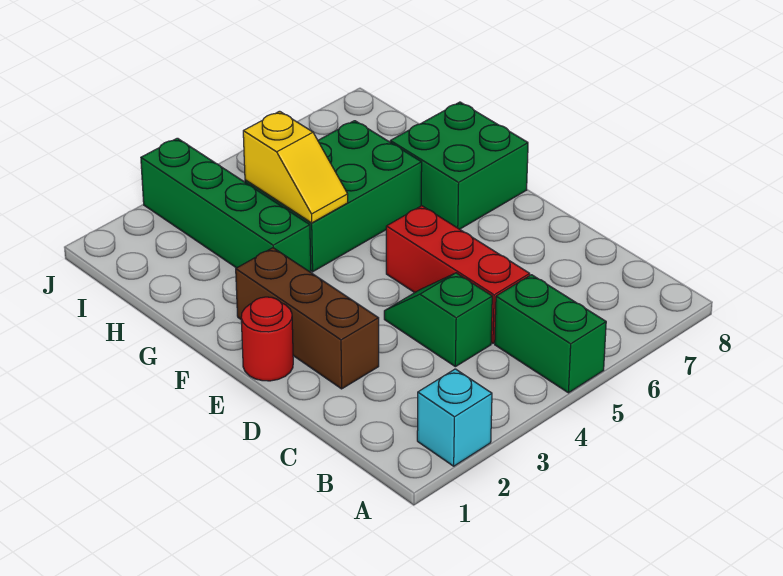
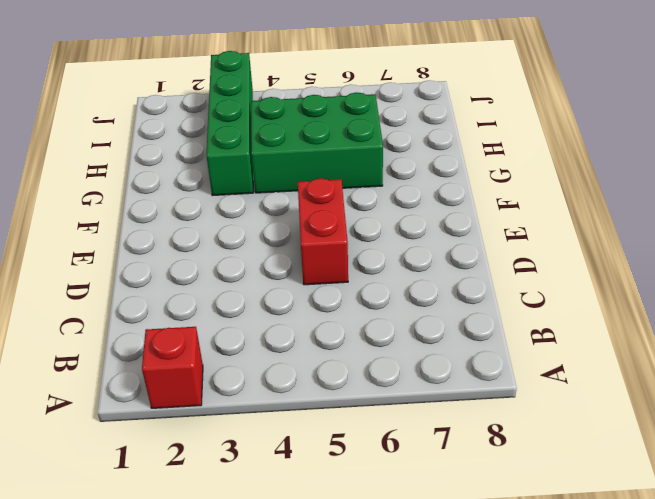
red 1x1 brick [142,327,203,408] -> cyan 1x1 brick [417,369,492,466]
red 1x2 brick [298,178,348,285] -> red 1x3 brick [386,206,530,343]
none -> green 1x2 brick [495,275,606,393]
none -> green 1x2 slope [384,273,492,367]

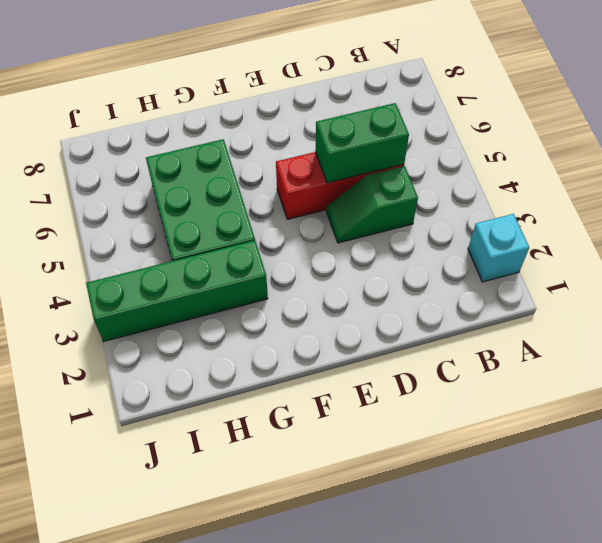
green 1x2 brick [315,103,409,183] -> green 1x2 brick moved to [495,275,606,393]
none -> brown 1x3 brick [236,248,379,389]
none -> red 1x1 round brick [241,297,293,381]

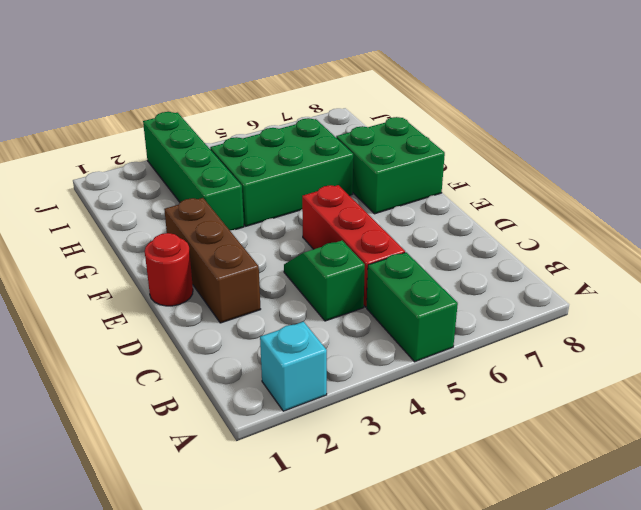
none -> yellow 1x2 slope [243,111,348,223]

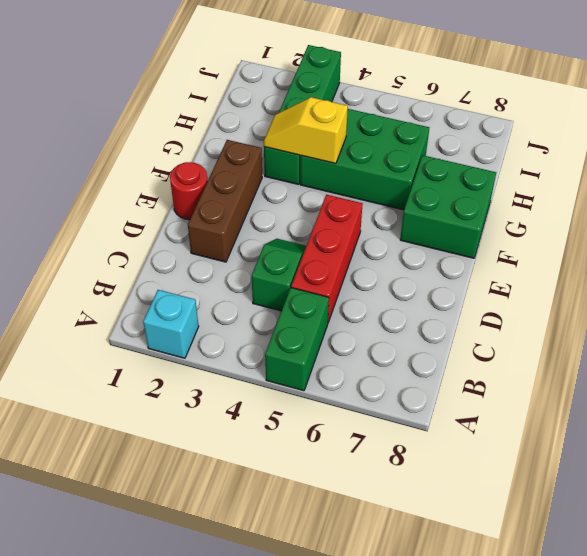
yellow 1x2 slope [264,97,348,164] -> yellow 1x2 slope turned to [243,111,348,223]

